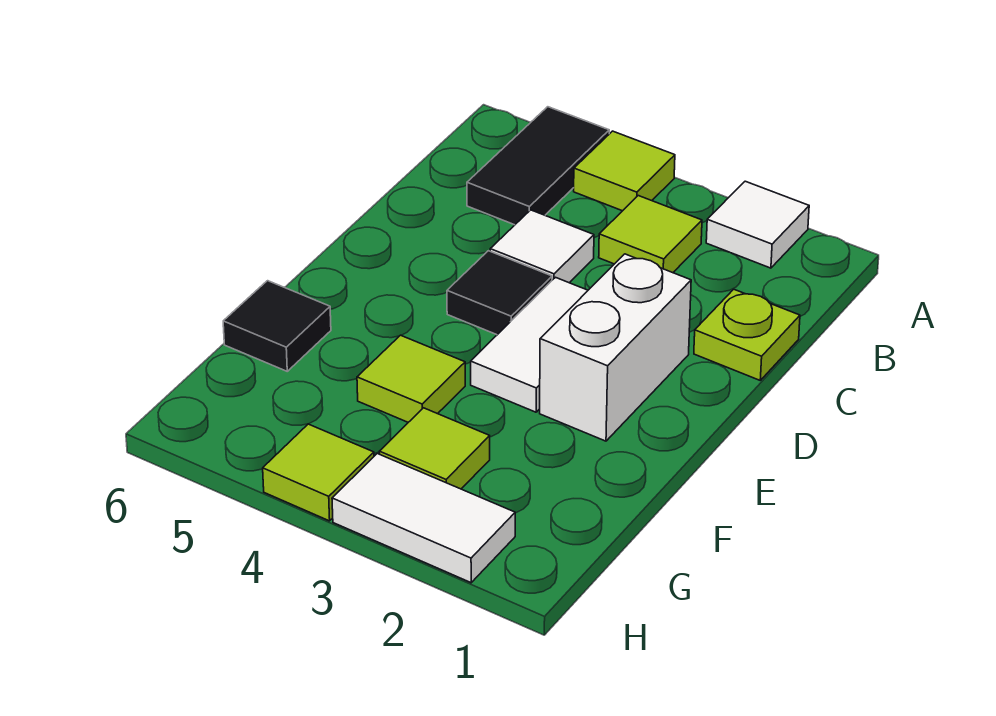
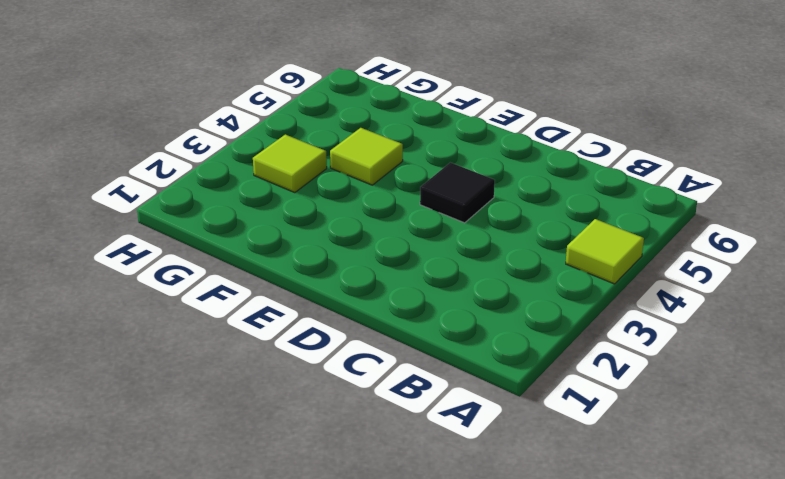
none -> white 1x1 tile [706,181,809,268]
none -> black 1x2 tile [467,107,609,225]
none -> lime 1x1 tile [599,196,702,273]

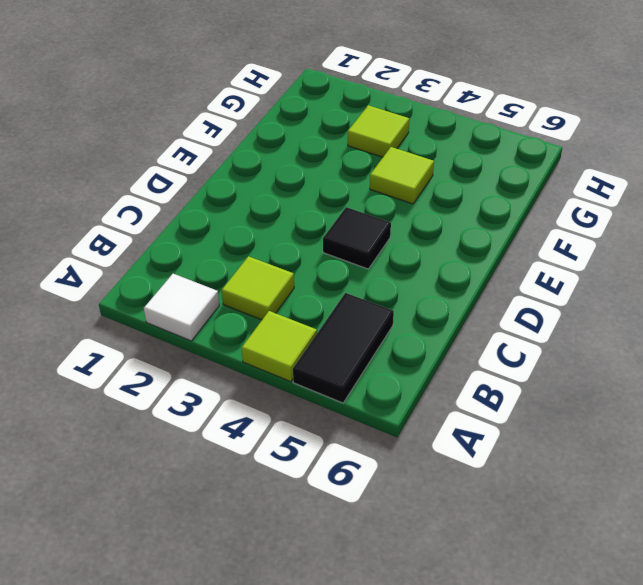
none -> lime 1x1 plate [694,289,800,380]
none -> white 1x1 tile [490,210,594,283]
none -> white 1x2 brick [540,254,691,441]

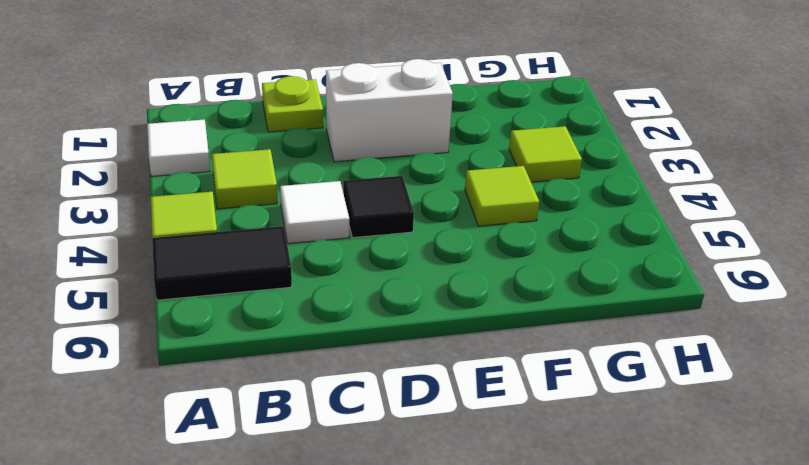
none -> white 1x2 tile [471,277,588,412]
none -> black 1x1 tile [223,281,331,371]
none -> white 1x2 tile [332,454,515,583]

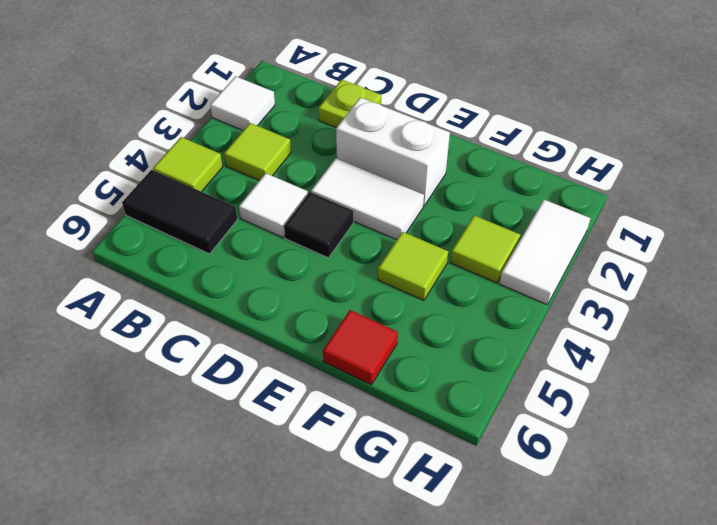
red 1x1 tile [323,310,398,385] -> black 1x1 tile [223,281,331,371]
none -> lime 1x1 tile [263,424,374,521]

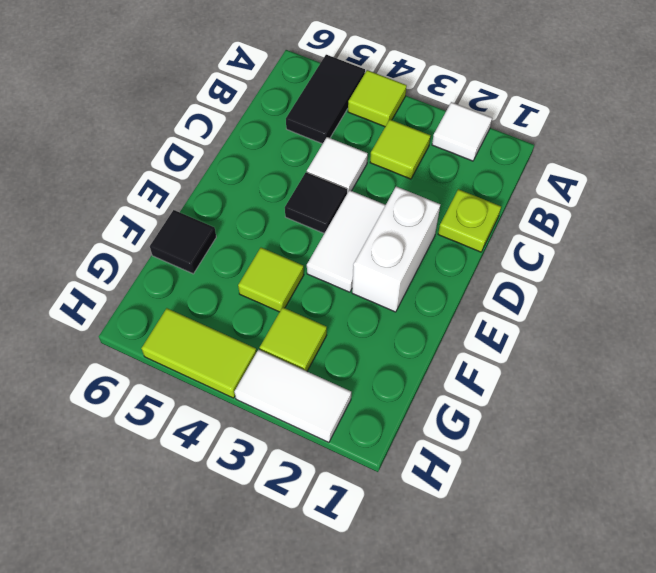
lime 1x2 tile [141,308,257,398] -> lime 1x1 tile [263,424,374,521]

